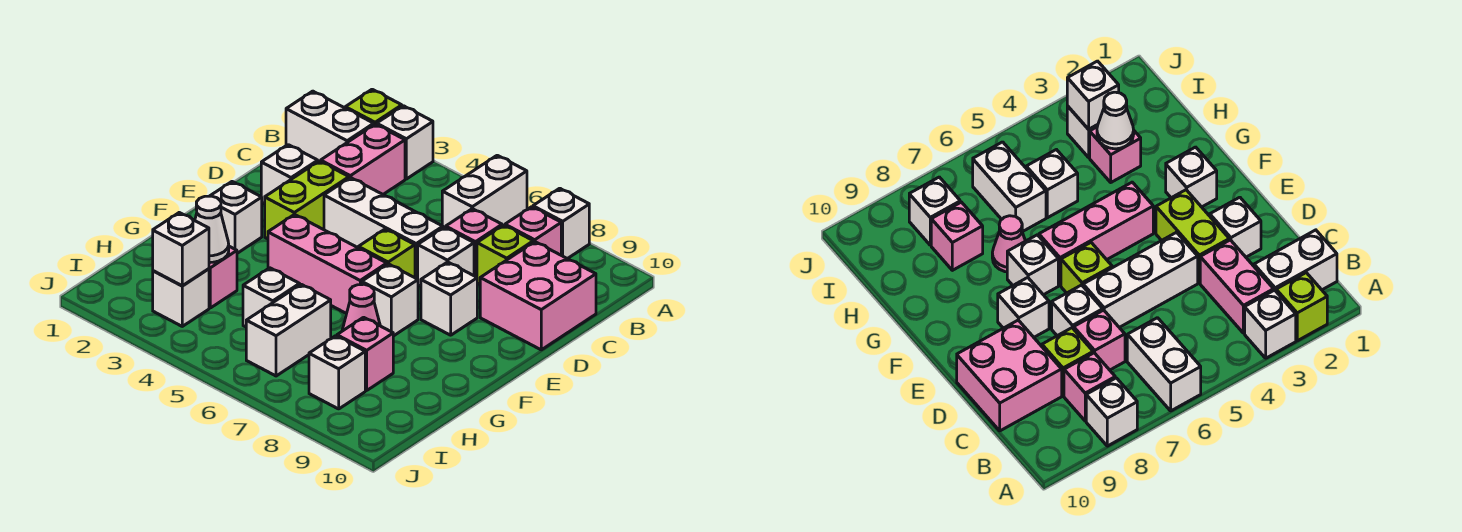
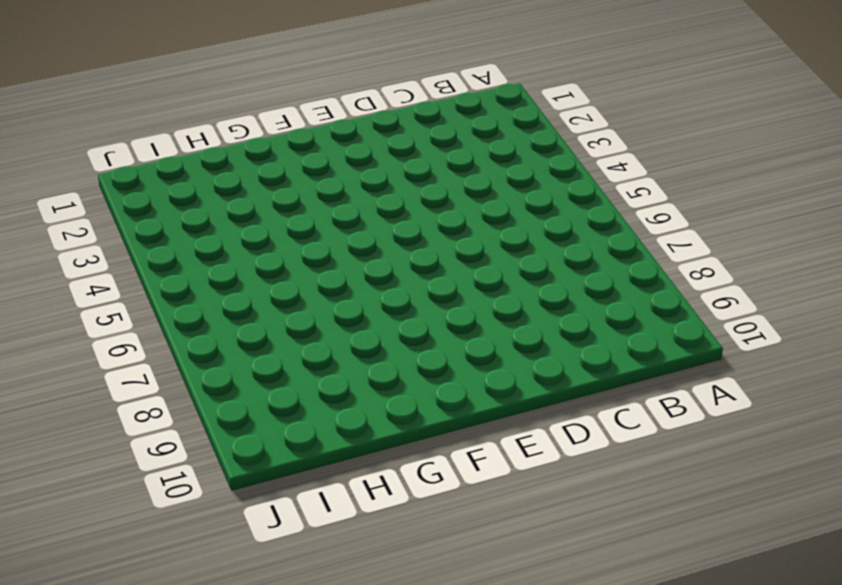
none -> lime 1x1 brick [345,89,402,125]
none -> white 1x1 brick [377,106,433,179]
none -> white 1x2 brick [442,155,527,228]

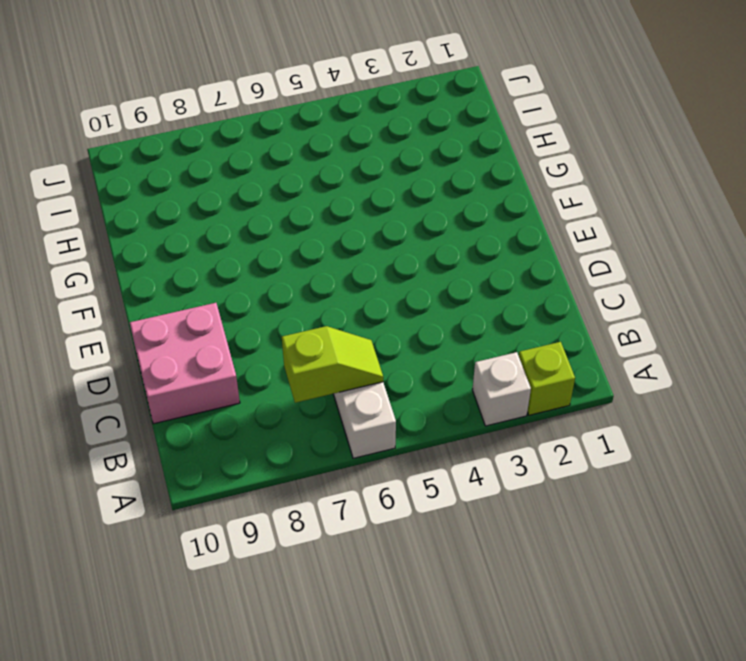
lime 1x2 slope [282,326,383,403] -> none
none -> white 1x1 brick [533,188,589,259]
none -> white 1x2 brick [286,91,374,161]
none -> pink 1x2 brick [321,124,405,194]

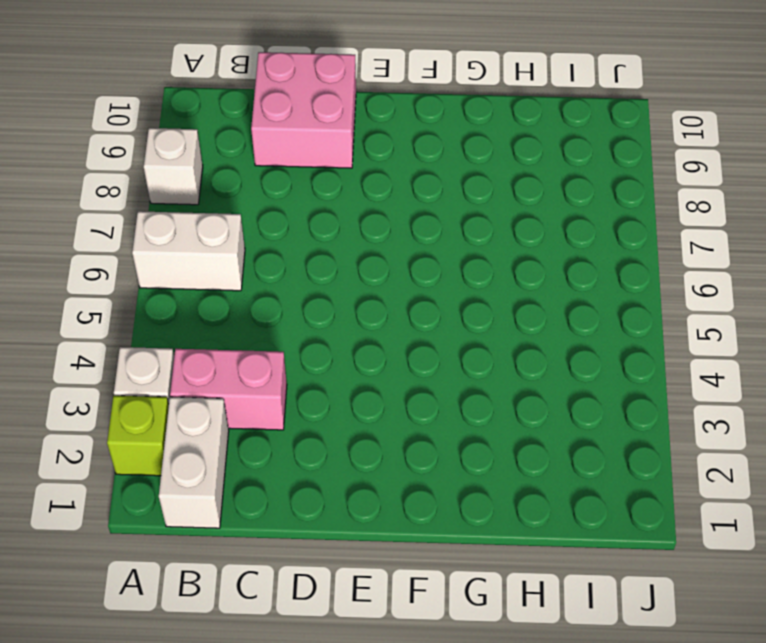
none -> pink 1x1 brick [505,207,561,255]
none -> pink 1x1 brick [446,209,502,277]
none -> lime 1x1 brick [477,225,533,284]

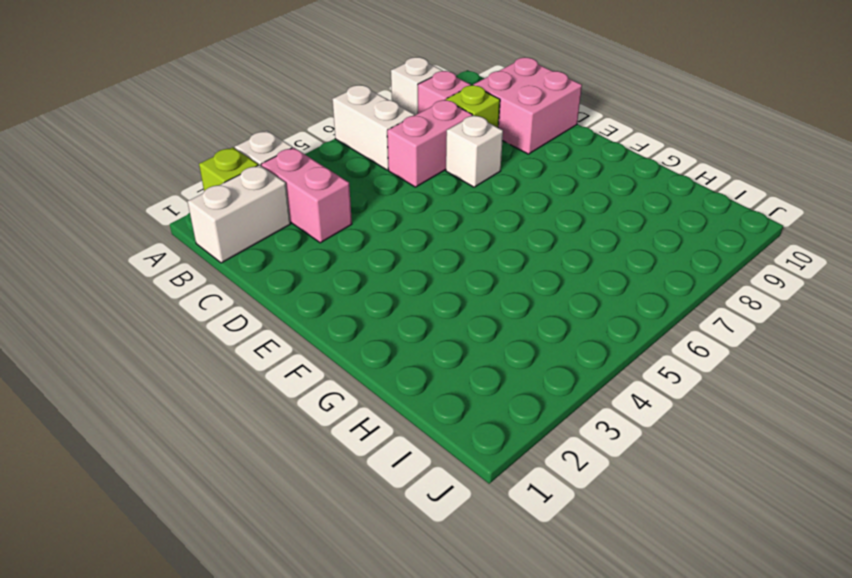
pink 1x2 brick [387,100,472,187] -> pink 1x1 brick [446,209,502,277]
none -> white 1x1 brick [261,145,318,204]
none -> lime 1x2 brick [265,161,349,239]
none -> white 1x3 brick [324,178,443,279]

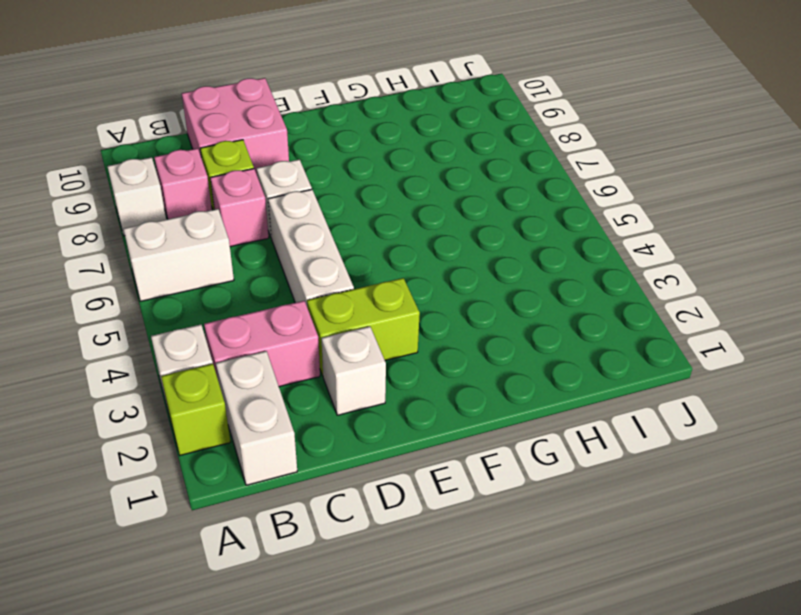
none -> lime 1x1 brick [358,229,415,278]
none -> white 1x1 brick [421,262,477,335]
none -> white 1x1 brick [210,182,262,253]

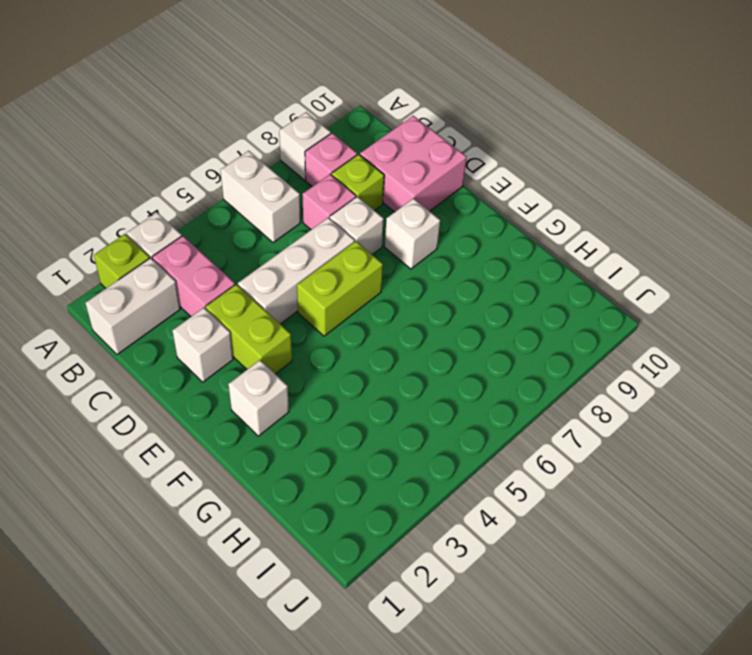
lime 1x2 brick [297,241,383,336] -> lime 1x1 brick [358,229,415,278]
none -> pink 1x3 brick [268,214,387,314]
none -> white 1x1 brick [362,264,418,336]
none -> pink 1x1 cone [342,284,380,331]

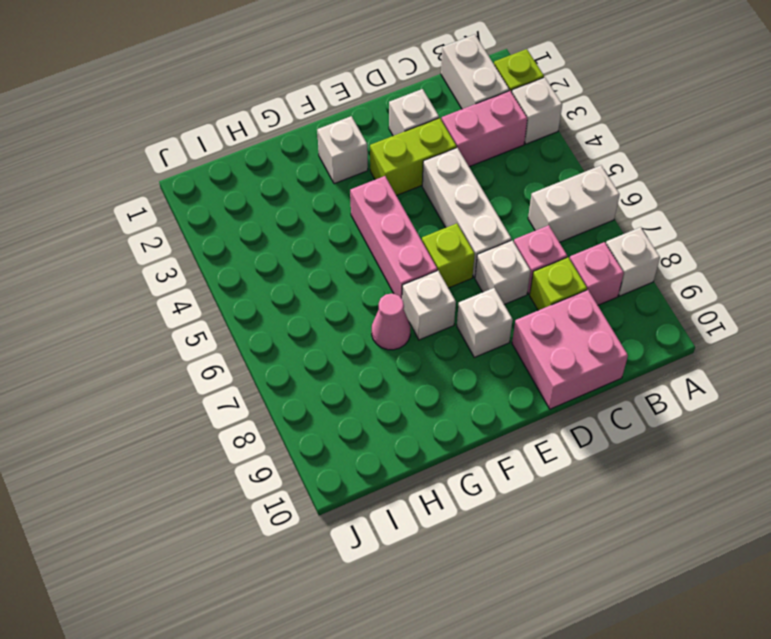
none -> pink 1x1 brick [209,246,237,308]
none -> white 1x1 brick [243,268,300,327]
none -> white 1x2 brick [246,284,331,376]

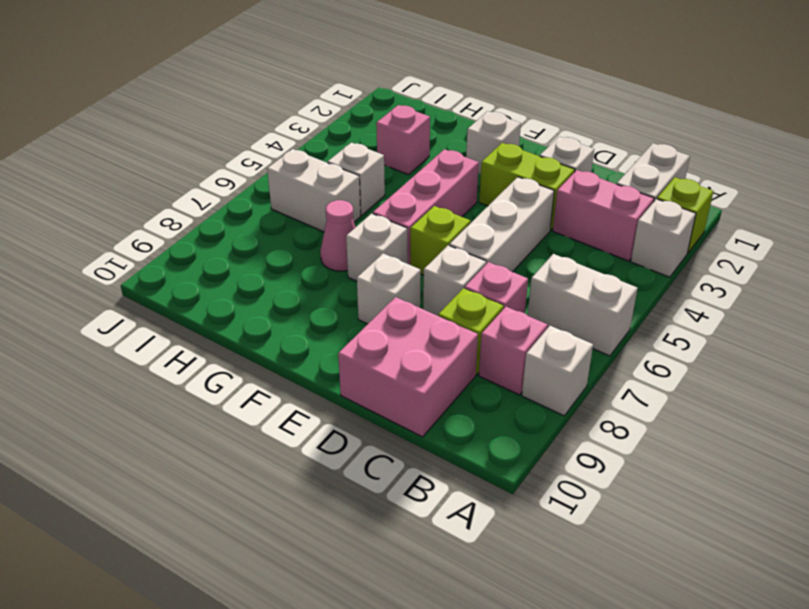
none -> pink 1x1 brick [337,317,393,390]
none -> white 1x1 brick [153,269,209,326]
none -> white 1x1 brick [309,336,365,409]

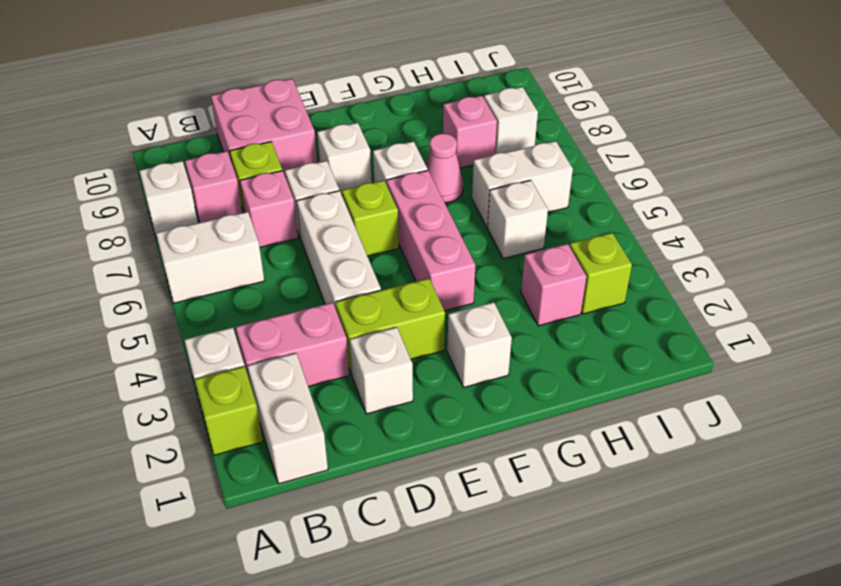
lime 1x1 brick [570,233,632,314] -> white 1x1 brick [153,269,209,326]
none -> white 1x1 cone [195,196,229,263]
none -> white 1x1 brick [153,213,209,286]

